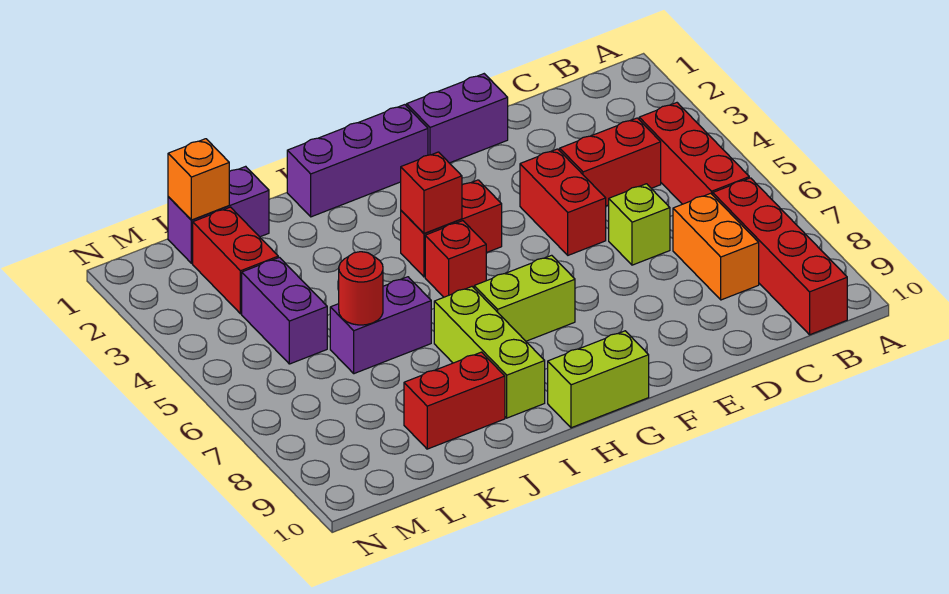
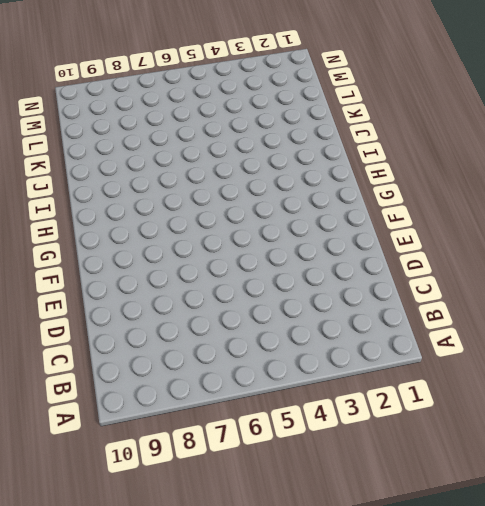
none -> red 1x3 brick [639,103,749,204]
none -> red 1x4 brick [713,178,847,335]
none -> red 1x2 brick [560,118,661,206]

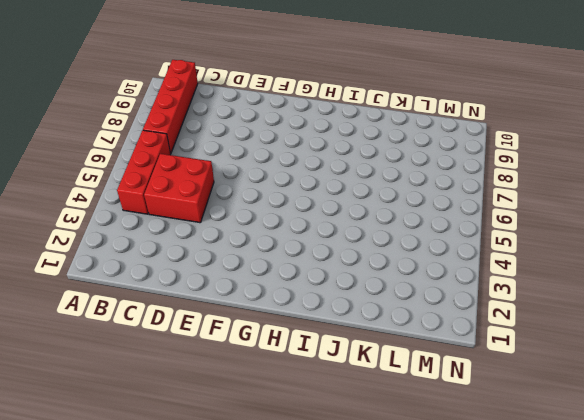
red 2x2 brick [144,154,214,223] -> red 1x2 brick [560,118,661,206]
none -> orange 1x2 brick [673,193,759,300]
none -> lime 1x1 brick [609,184,670,265]
none -> purple 1x2 brick [407,74,508,163]

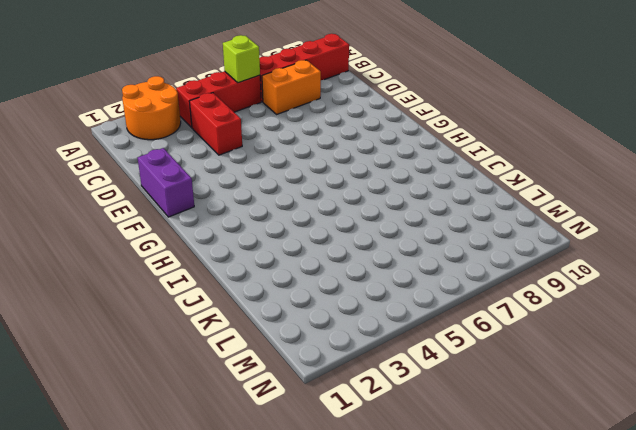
orange 2x2 round brick [122,76,181,140] -> none
lime 1x1 brick [223,35,260,83] -> lime 1x1 brick moved to [609,184,670,265]
none -> red 1x2 brick [520,149,606,255]
none -> purple 1x3 brick [287,105,428,217]
none -> red 1x2 brick [401,180,502,277]

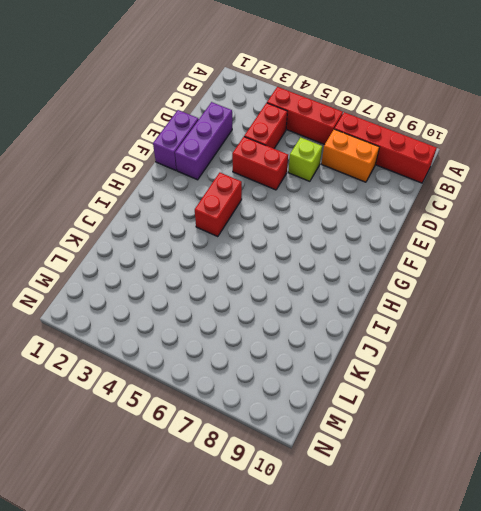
purple 1x3 brick [175,102,232,180] -> purple 1x3 brick moved to [287,105,428,217]
none -> lime 1x2 brick [474,255,575,341]
none -> lime 1x2 brick [548,331,649,428]
none -> red 1x1 brick [425,221,486,297]

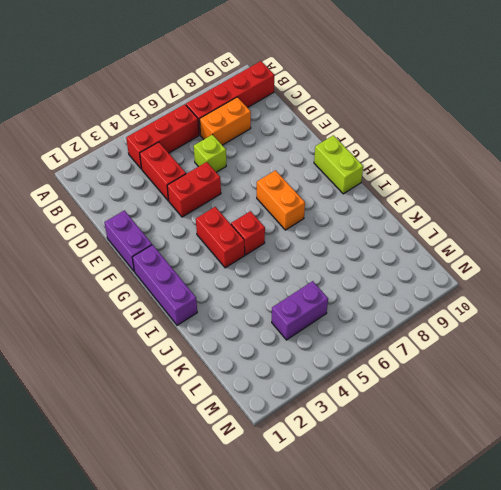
orange 1x2 brick [257,170,305,230] -> lime 1x2 brick [474,255,575,341]
none -> lime 1x3 brick [434,287,545,418]
none -> purple 1x2 brick [330,277,431,374]
none -> red 1x2 brick [404,352,505,449]

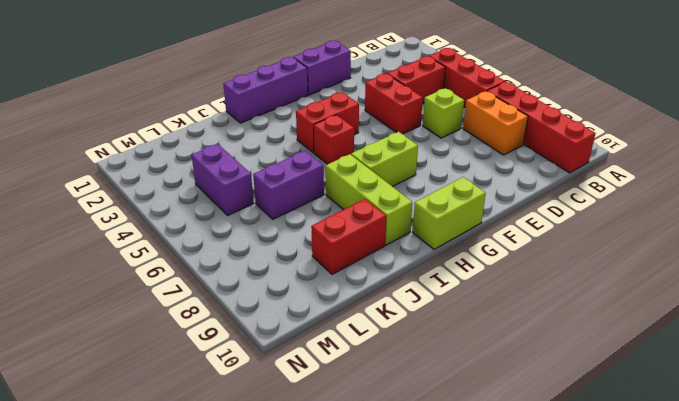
none -> purple 1x2 brick [168,166,269,263]
none -> red 1x2 brick [193,207,278,314]
none -> red 1x1 brick [401,152,462,233]

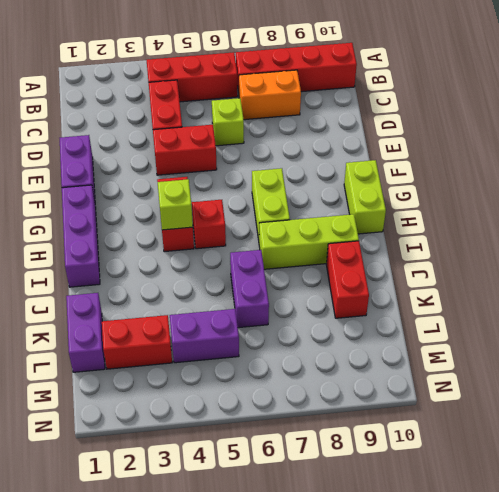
lime 1x1 brick [158,179,193,230] -> red 1x1 brick [401,152,462,233]
none -> red 1x1 round brick [339,252,383,325]
none -> orange 1x1 brick [168,139,229,220]

